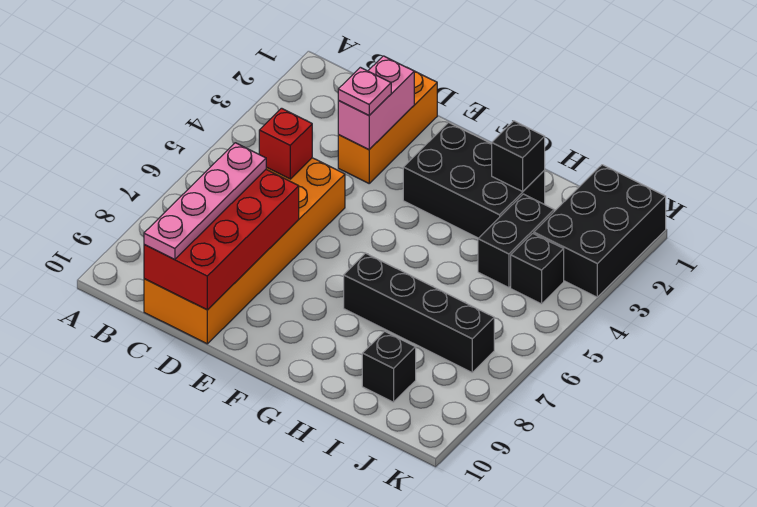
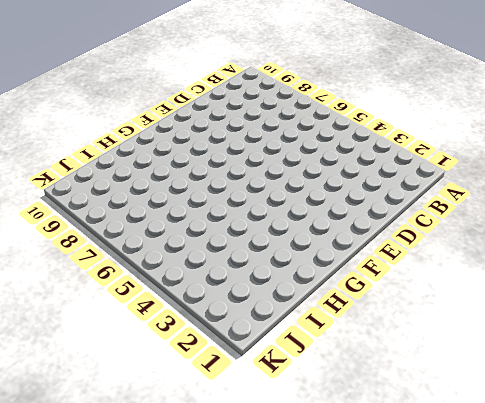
none -> orange 2x6 brick [144,158,345,344]
none -> orange 1x3 brick [338,71,437,183]
none -> black 2x3 brick [403,122,545,238]

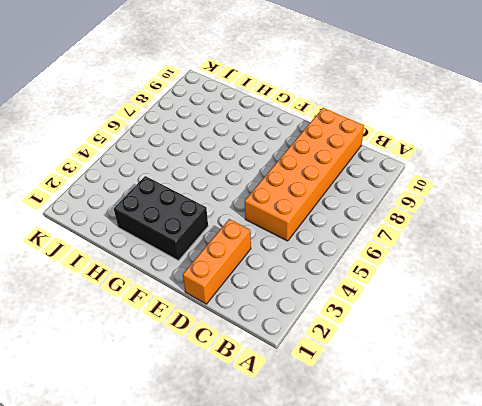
none -> black 1x4 brick [344,253,494,372]
none -> black 1x2 brick [478,194,554,288]
none -> black 1x1 brick [362,331,416,402]

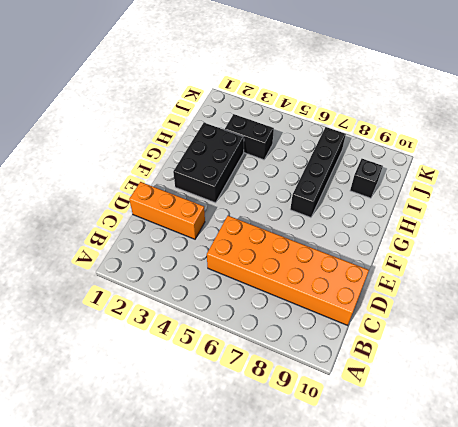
none -> black 2x3 brick [534,165,666,297]
none -> black 1x1 brick [511,233,564,304]
none -> red 1x1 brick [259,108,312,179]

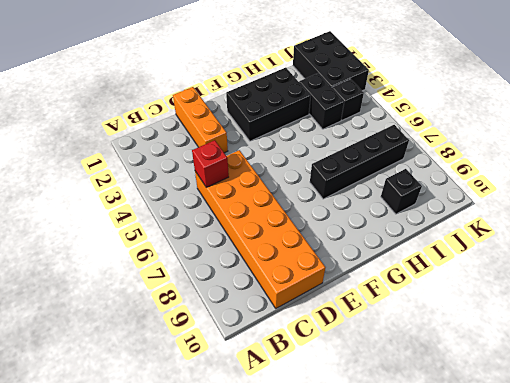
none -> red 2x4 brick [144,170,299,310]
none -> pink 1x2 brick [338,56,414,150]
none -> black 1x1 brick [492,121,545,191]

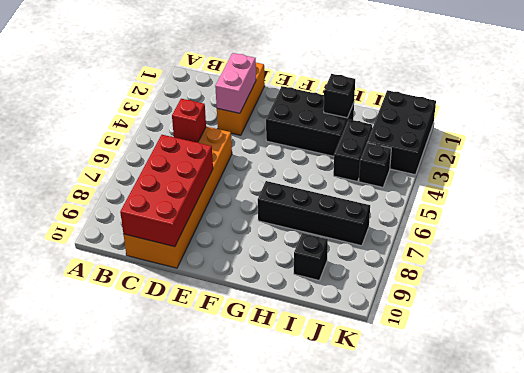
none -> pink 1x4 plate [144,143,266,260]
none -> pink 1x1 plate [338,67,391,115]

